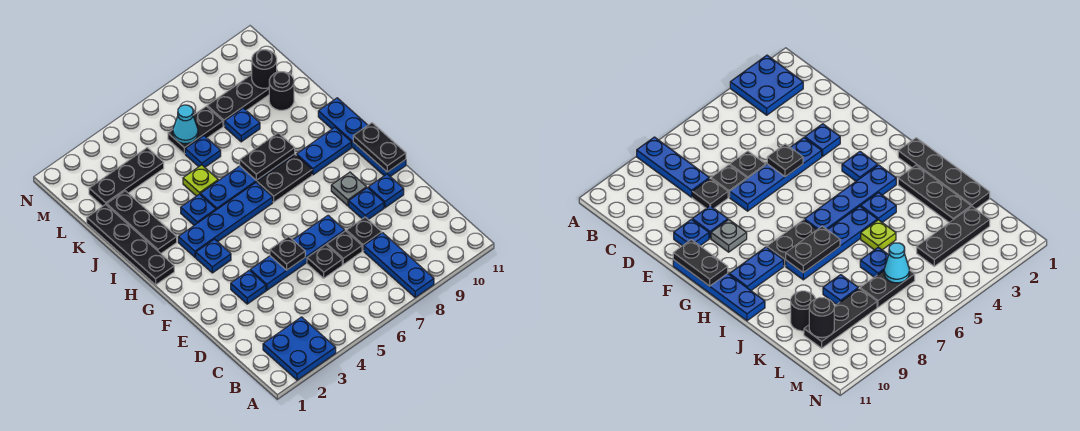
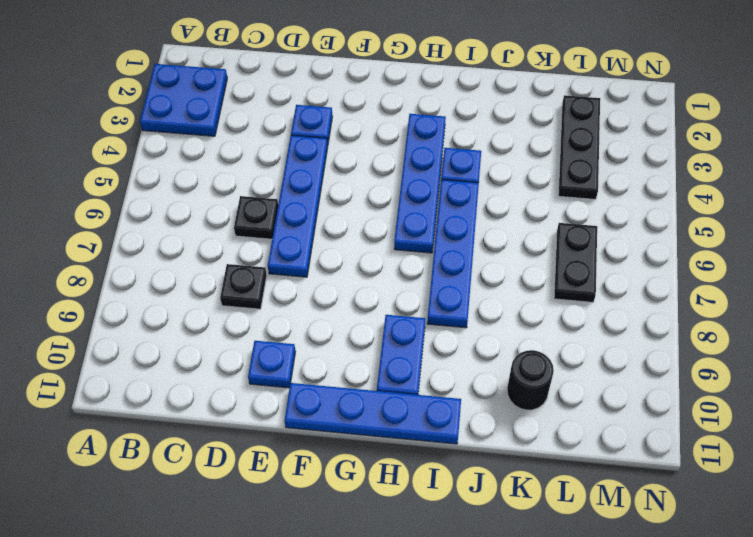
none -> blue 1x3 plate [364,233,434,297]
none -> black 1x1 plate [327,231,362,264]
none -> blue 1x1 plate [349,188,384,219]
none -> grey 1x1 plate [331,172,367,206]

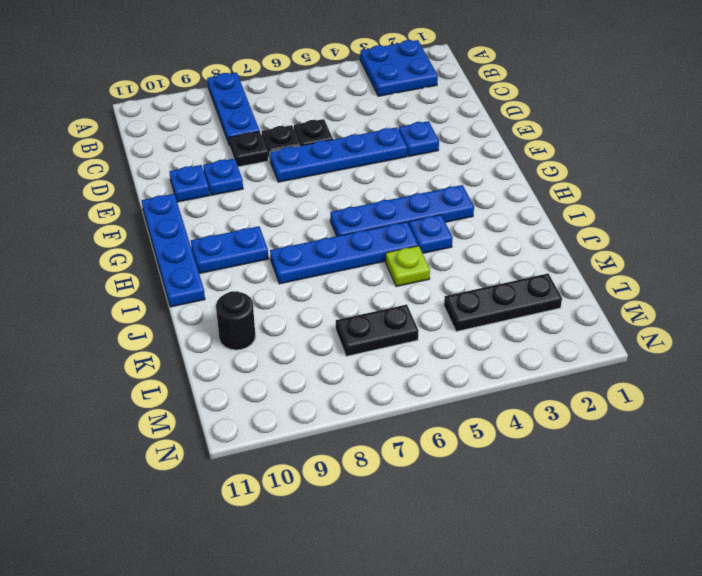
none -> grey 1x1 plate [331,172,367,206]
none -> blue 1x1 plate [196,239,231,273]
none -> black 1x4 plate [87,204,174,285]
none -> black 1x2 plate [257,155,312,202]

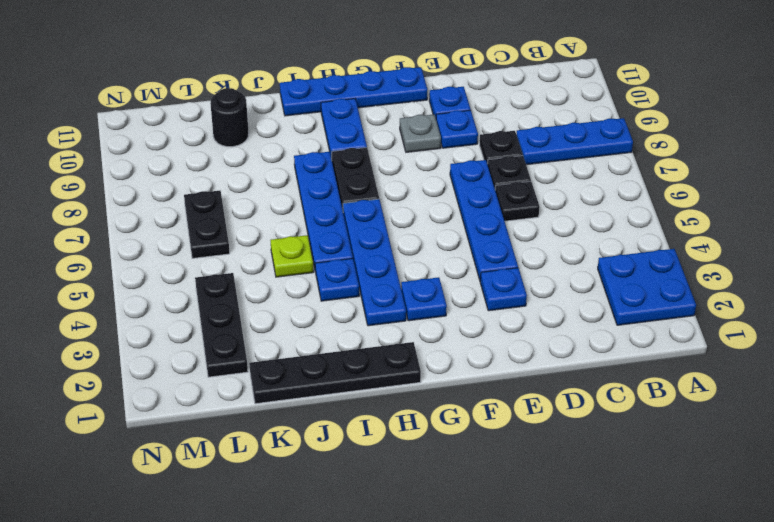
none -> black 1x3 plate [107,191,177,253]
none -> blue 1x1 plate [185,136,221,167]
none -> blue 1x1 plate [225,108,260,142]
none -> black 1x3 plate [207,74,269,126]

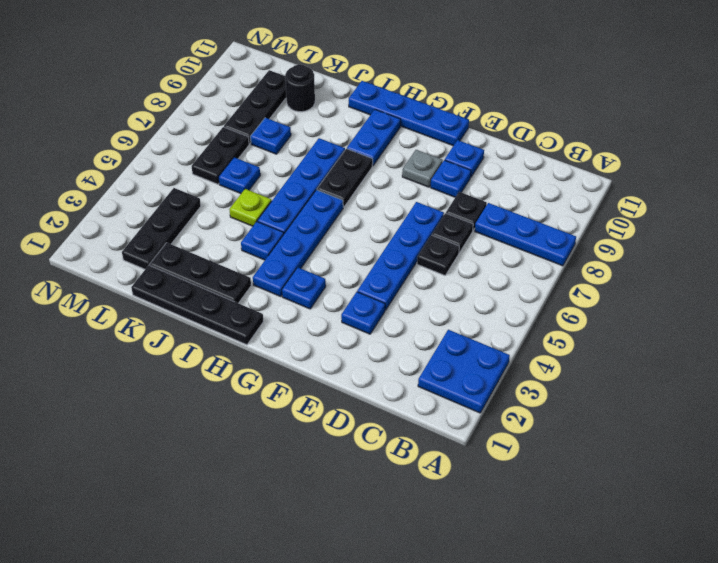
none -> black 1x1 plate [270,236,305,270]
none -> black 1x2 plate [353,123,406,172]
none -> black 1x2 plate [240,133,295,180]
none -> cyan 1x1 cone [173,105,198,143]

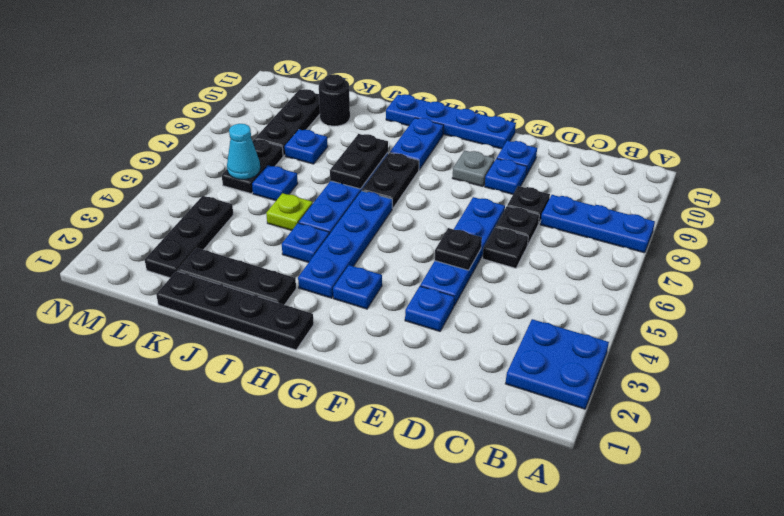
none -> black 1x2 plate [353,123,406,172]
none -> black 1x1 round brick [252,50,277,88]

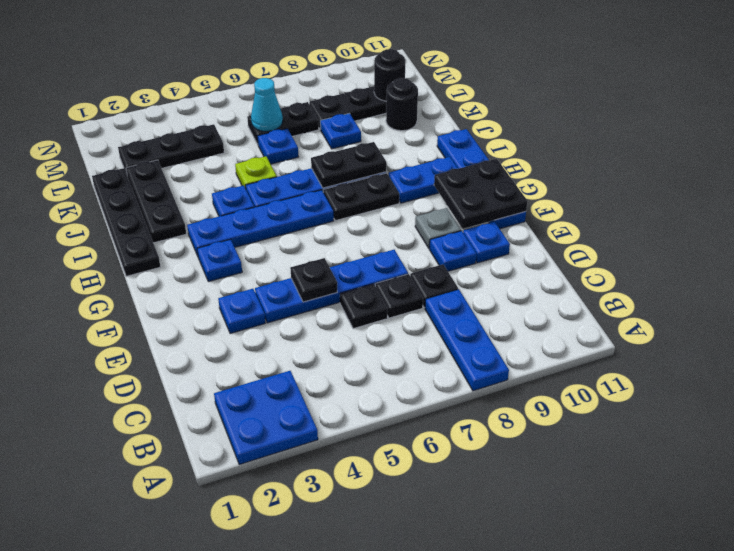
black 2x2 plate [434,159,528,229] -> black 1x2 plate [353,123,406,172]

